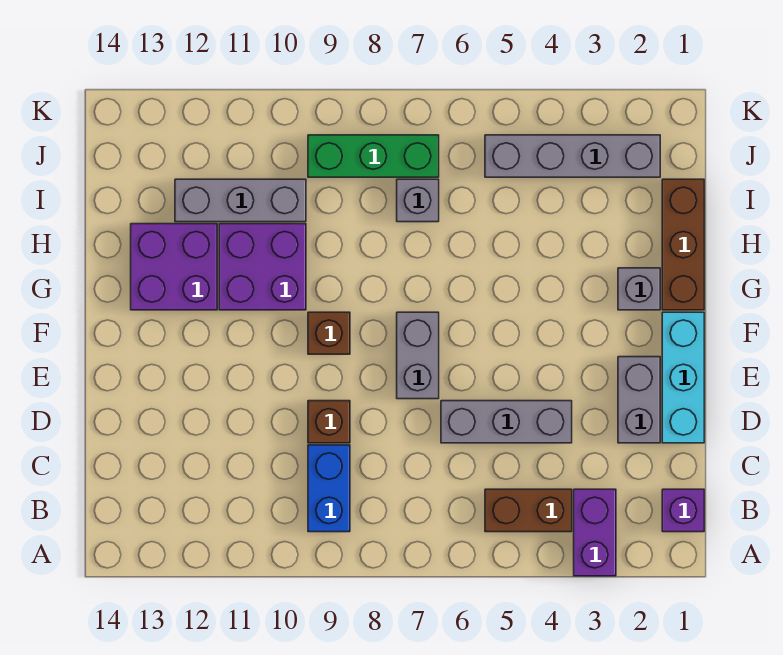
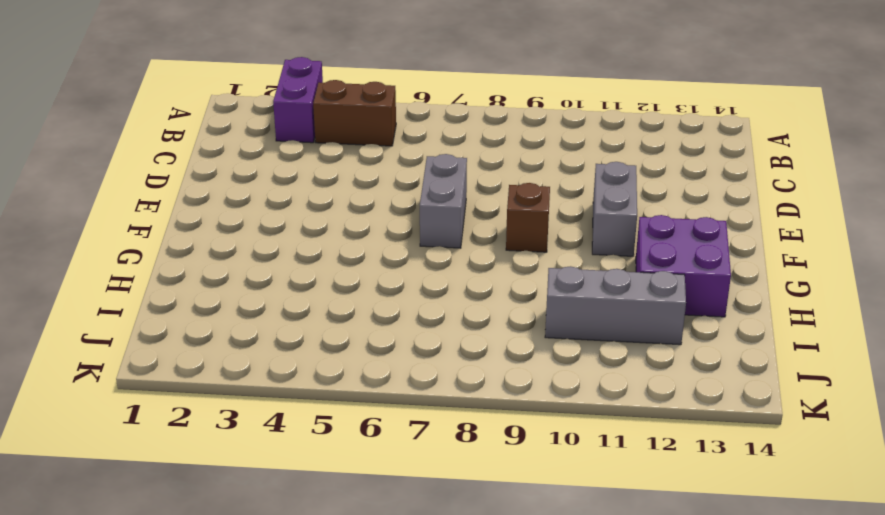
grey 1x2 brick [592,162,637,256] -> grey 1x2 brick moved to [618,357,660,443]
none -> purple 1x1 brick [662,489,704,532]
none -> blue 1x2 brick [308,445,350,532]
none -> cyan 1x3 brick [662,312,704,443]

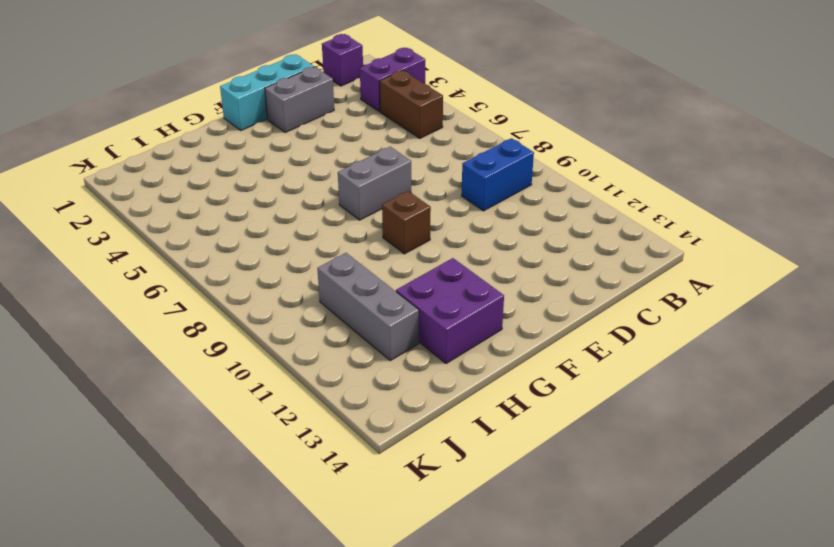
none -> grey 1x3 brick [441,401,572,443]
none -> brown 1x1 brick [308,401,350,443]
none -> brown 1x3 brick [662,179,704,310]

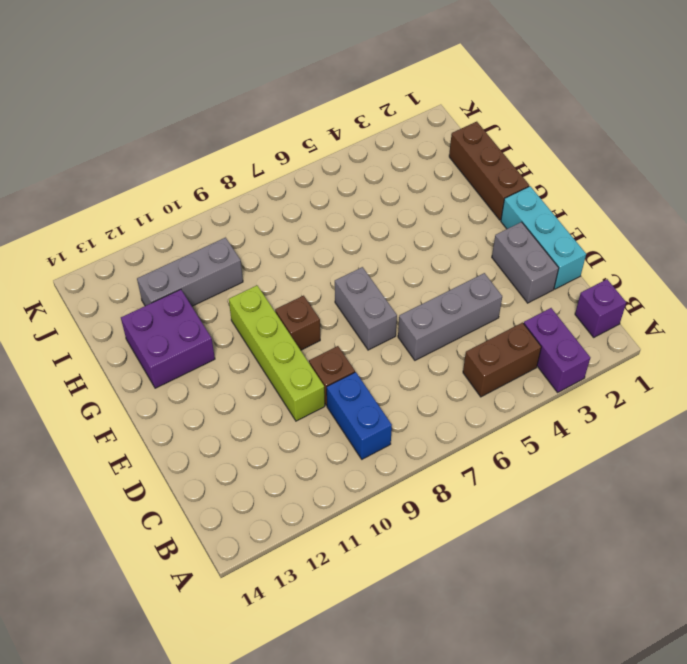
lime 1x4 brick [229,285,325,421] -> purple 2x2 brick [219,224,306,310]
none -> grey 1x1 brick [618,268,660,310]
none -> grey 1x1 brick [397,179,439,222]
none -> grey 1x4 brick [485,135,660,177]

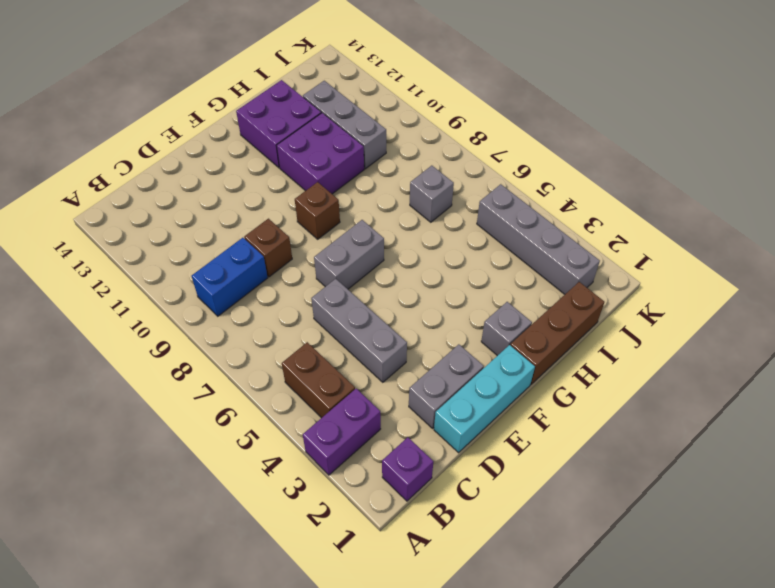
none -> green 1x3 brick [308,135,439,177]

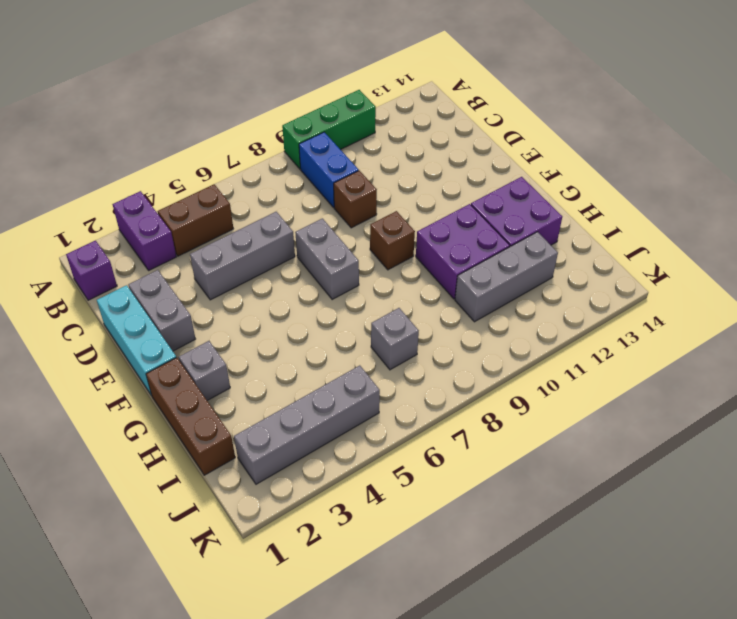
green 1x3 brick [282,90,376,169] -> green 1x3 brick moved to [308,135,439,177]

